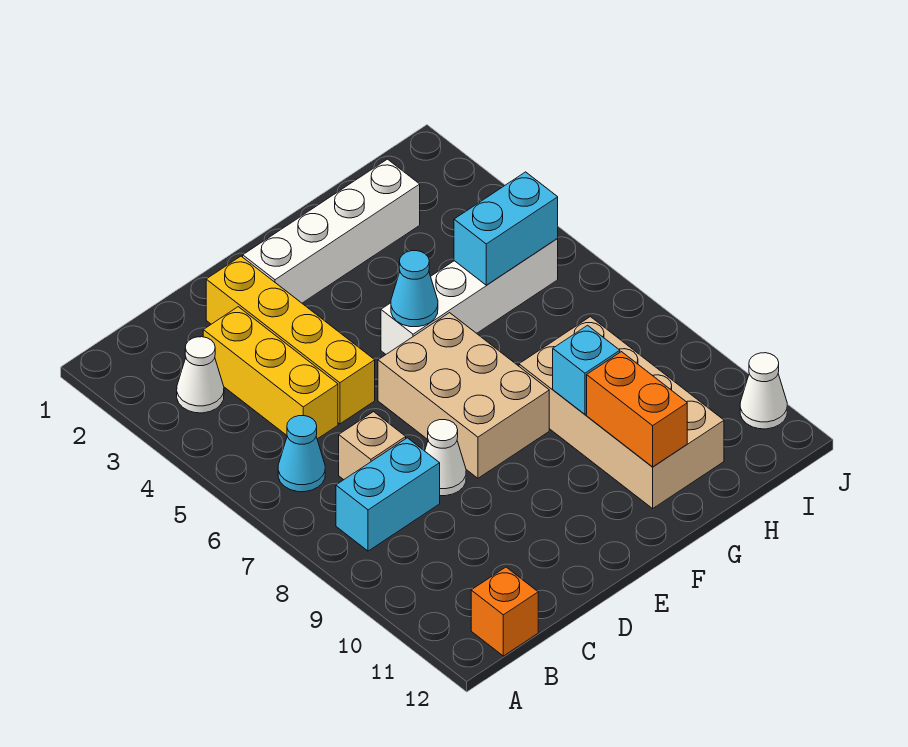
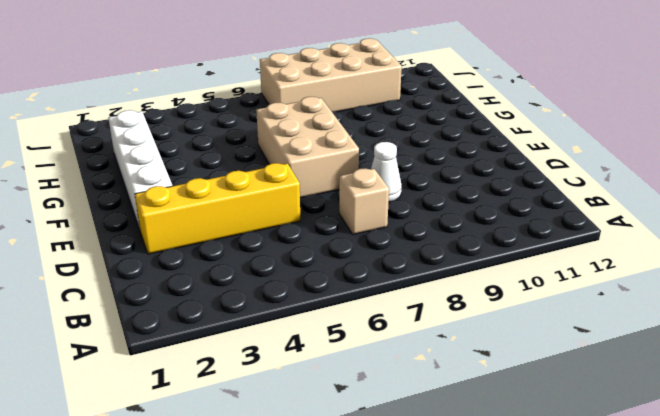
tan 2x3 brick [256,97,359,198] -> tan 2x3 brick turned to [378,313,549,478]
tan 2x4 brick [260,38,402,112] -> tan 2x4 brick moved to [519,317,724,508]
none -> white 1x1 cone [177,337,224,413]
none -> cyan 1x1 cone [278,416,325,492]
none -> cyan 1x2 brick [336,438,440,551]

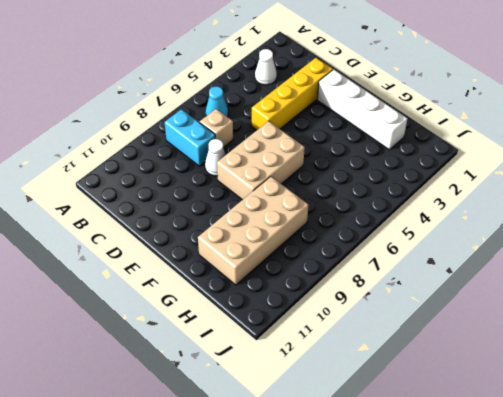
none -> orange 1x1 brick [471,567,538,656]
none -> yellow 1x3 brick [203,307,338,439]
none -> white 1x4 brick [381,239,558,354]

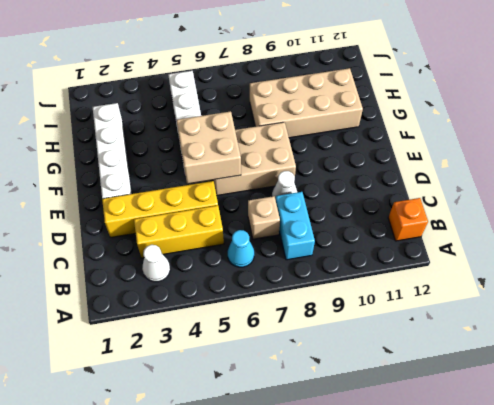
tan 2x2 brick [177,111,241,184] -> cyan 1x1 cone [391,251,438,327]
none -> white 1x1 cone [740,353,787,429]
none -> cyan 1x1 brick [553,325,620,414]
none -> orange 1x2 brick [587,352,687,467]

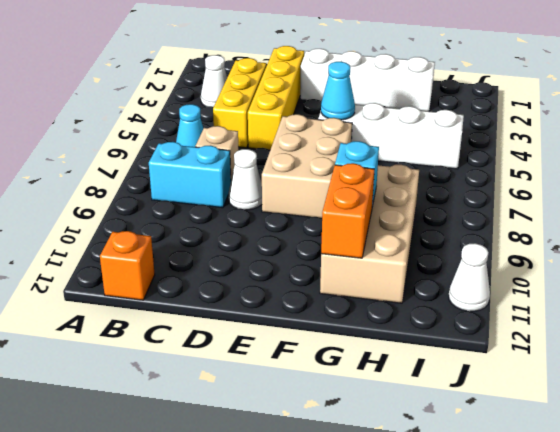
none -> cyan 1x2 brick [454,172,558,285]

